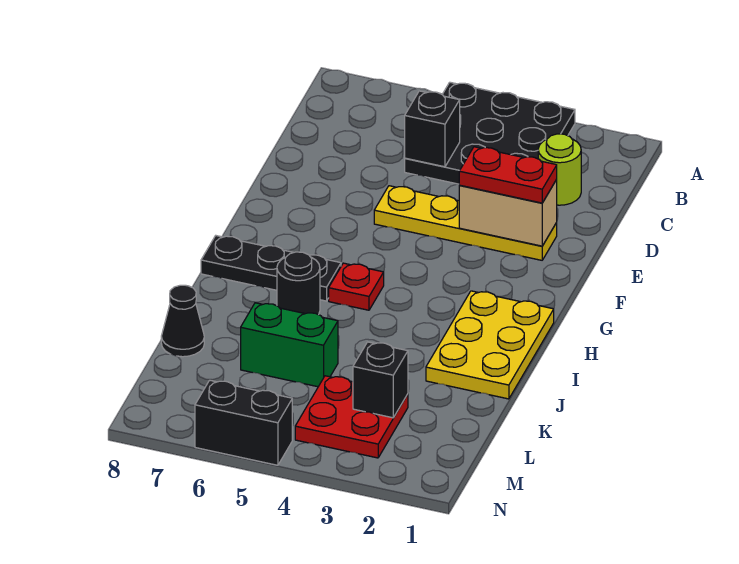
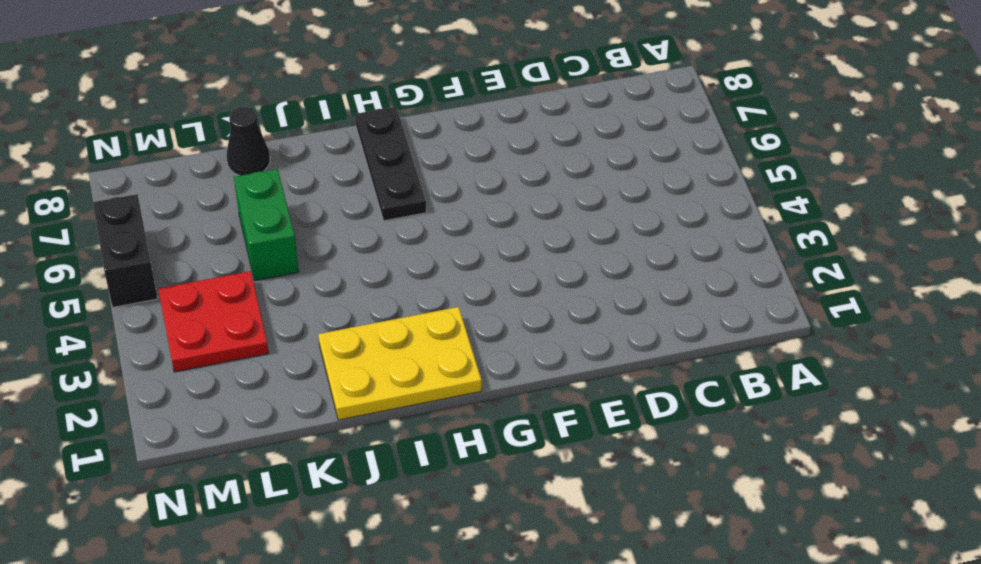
none -> black 3x3 plate [405,82,575,184]
none -> lime 1x1 round brick [538,134,581,205]
none -> yellow 1x4 plate [374,186,557,260]

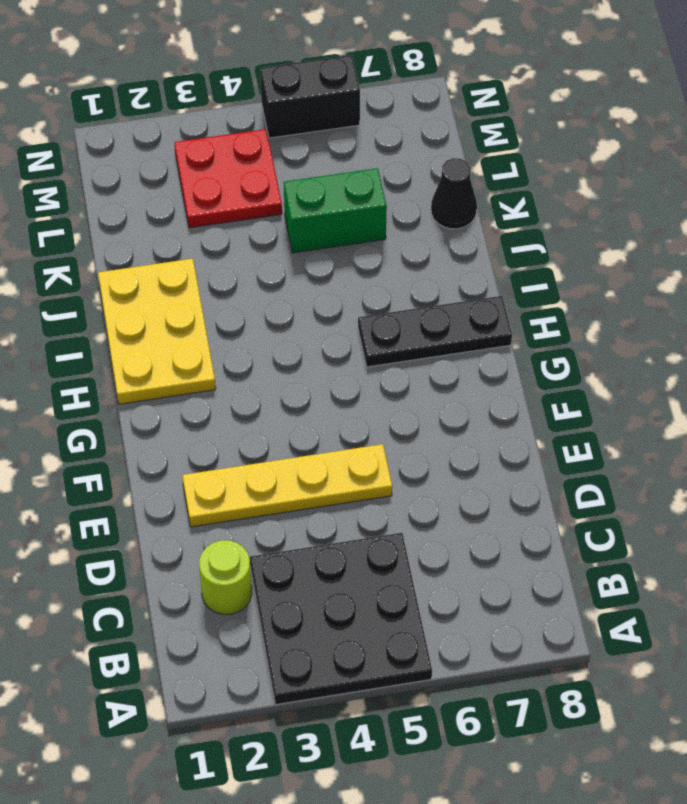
none -> red 1x1 plate [329,263,384,310]
none -> black 1x1 round brick [277,252,320,315]
none -> black 1x1 brick [405,91,460,167]

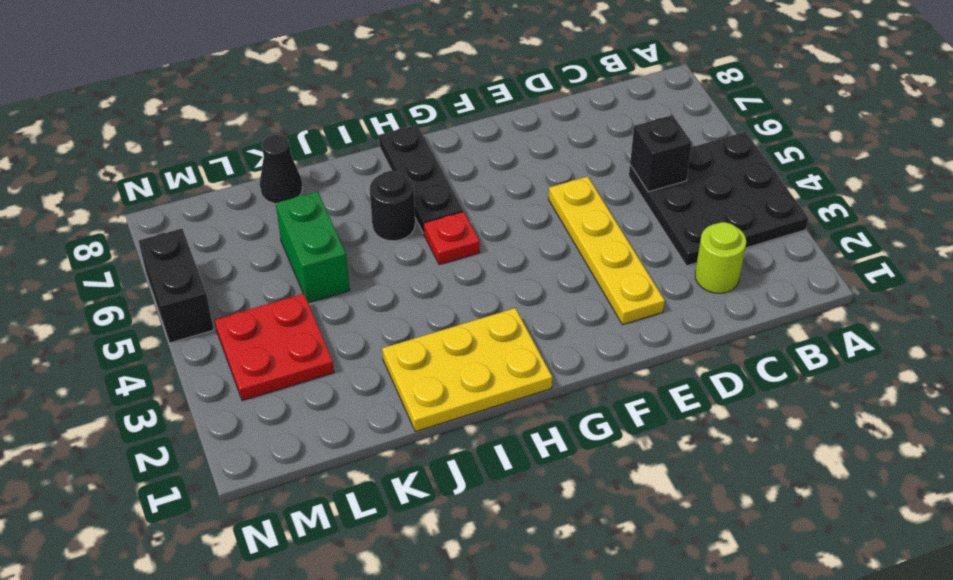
none -> tan 1x2 brick [459,179,557,246]
none -> black 1x1 brick [353,342,408,418]
none -> red 1x2 plate [459,147,557,203]

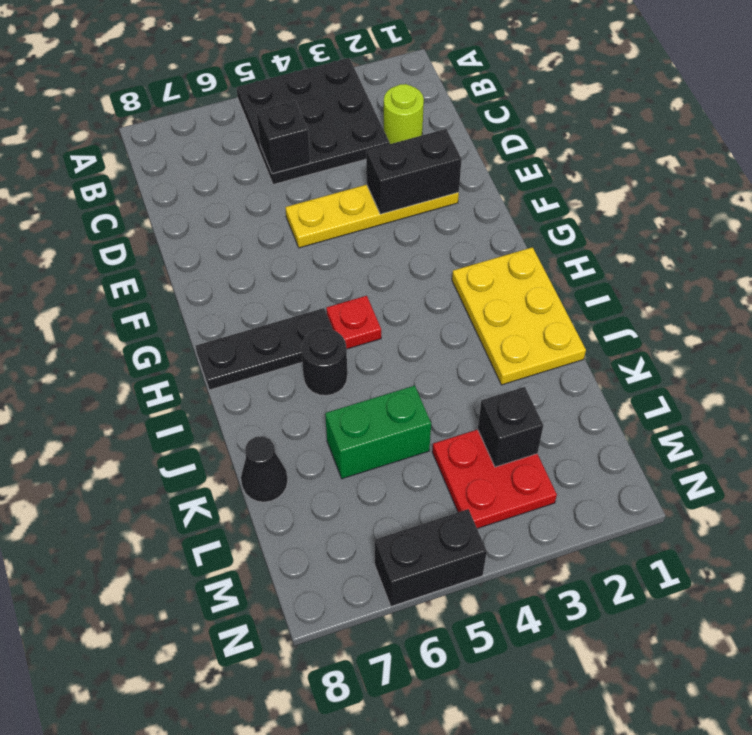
black 1x2 brick [366,129,462,214] -> tan 1x2 brick [459,179,557,246]
none -> red 1x2 plate [459,147,557,203]

